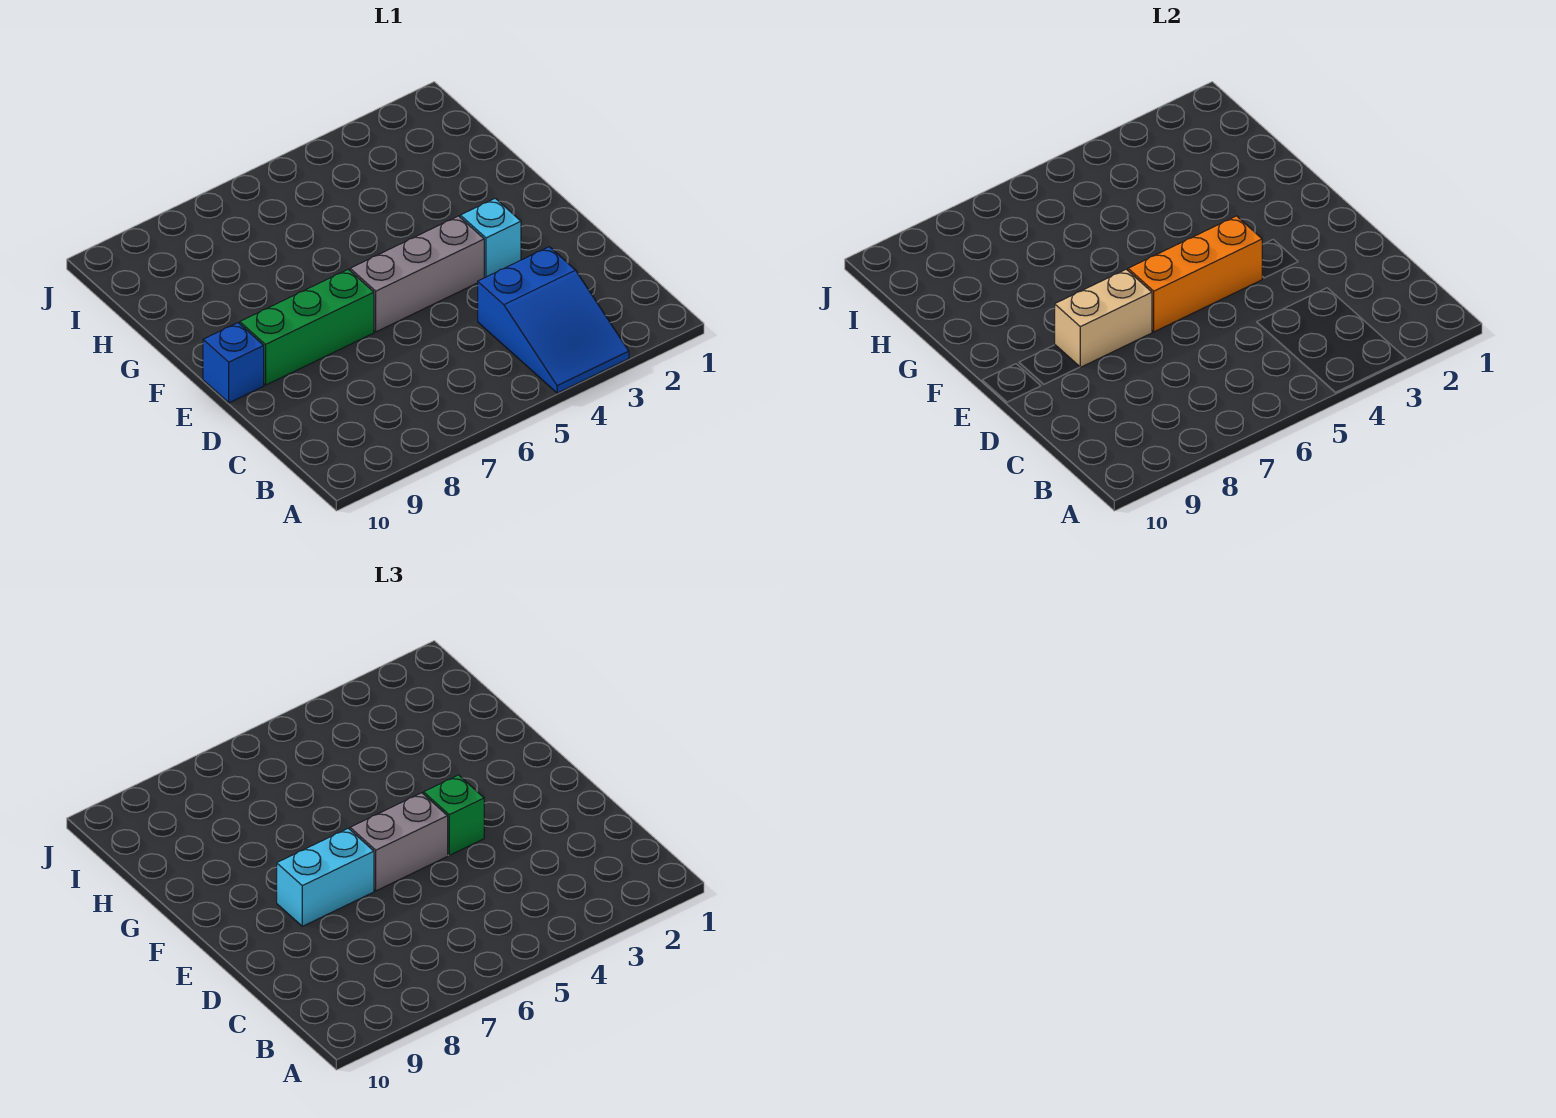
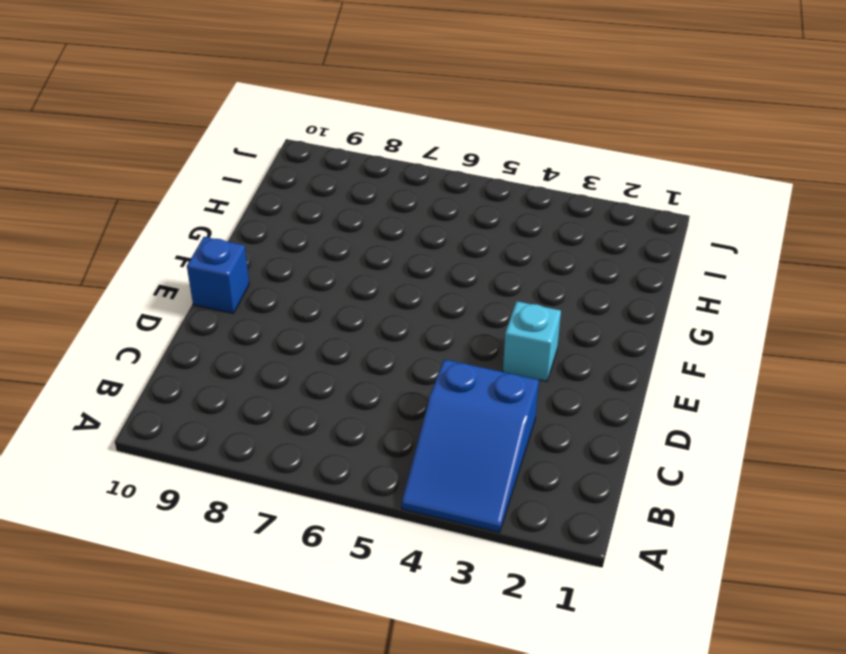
none -> grey 1x3 brick [350,216,484,332]
none -> green 1x3 brick [240,269,374,385]

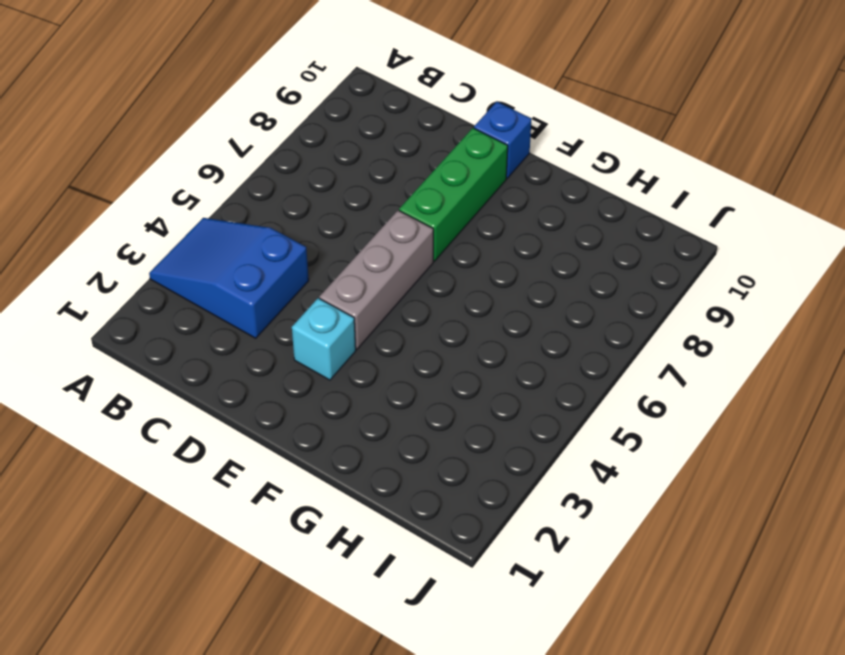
none -> orange 1x3 brick [1128,216,1262,332]
none -> tan 1x2 brick [1055,269,1152,367]

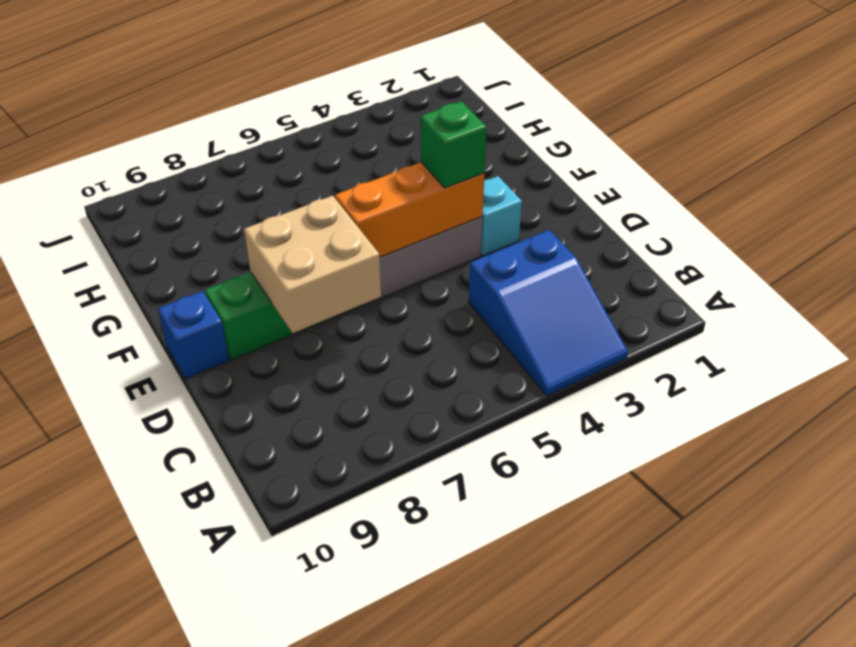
tan 2x2 brick [244,196,381,333] -> tan 1x2 brick [1055,269,1152,367]
none -> grey 1x2 brick [350,793,448,891]
none -> cyan 1x2 brick [277,828,374,926]

